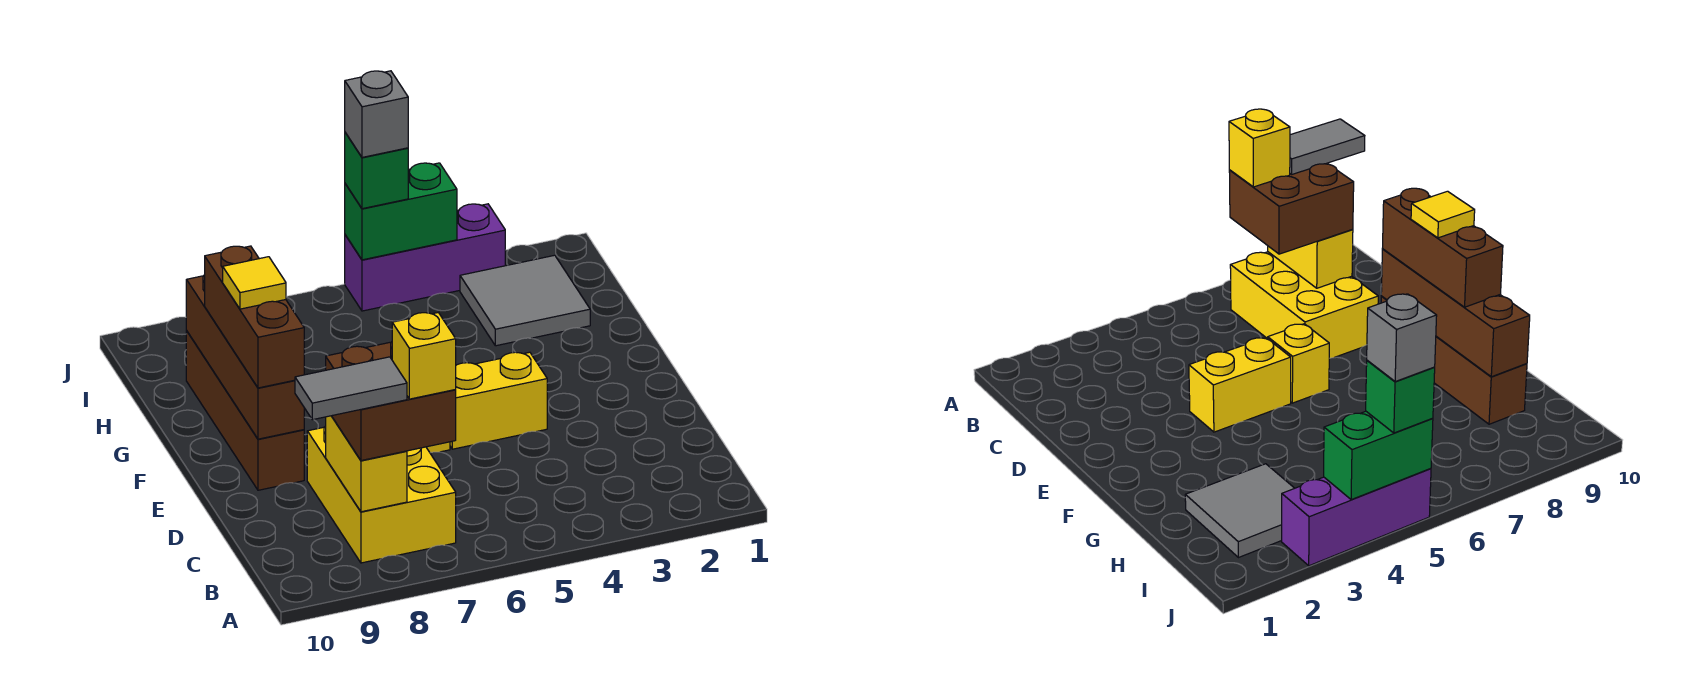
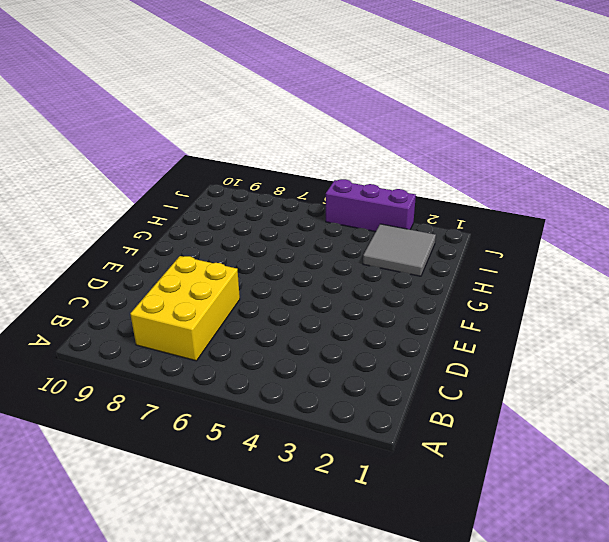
none -> yellow 1x2 brick [450,352,547,449]
none -> yellow 1x1 brick [1268,324,1329,403]
none -> brown 1x4 brick [186,331,304,490]

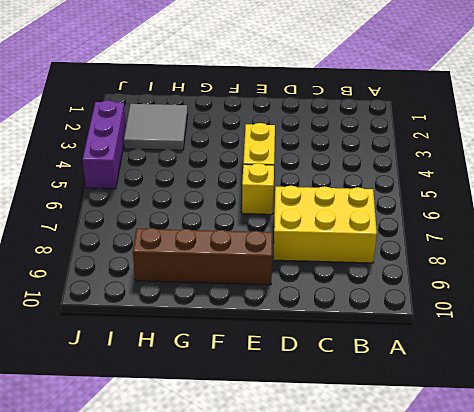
none -> yellow 1x2 brick [326,416,407,512]
none -> brown 1x4 brick [186,275,304,439]
none -> green 1x2 brick [345,163,457,260]

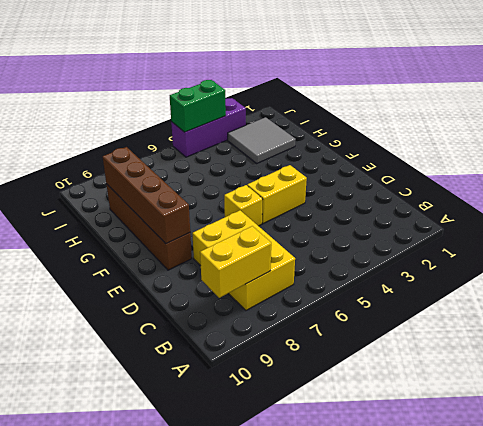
yellow 1x2 brick [200,226,271,298] -> yellow 1x2 brick turned to [326,416,407,512]
none -> brown 2x2 brick [326,342,456,461]
none -> brown 1x3 brick [205,246,304,388]
none -> green 1x1 brick [345,133,408,209]

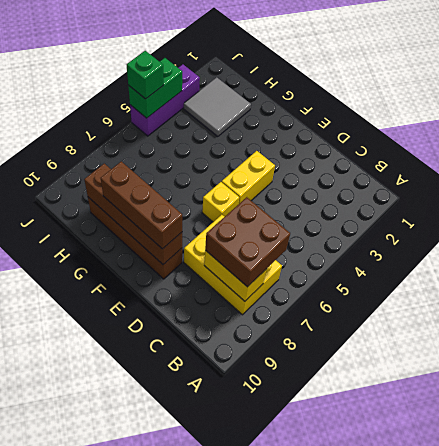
none -> yellow 1x1 brick [392,313,456,399]
none -> grey 1x2 tile [295,357,407,420]
none -> yellow 1x1 tile [223,257,286,309]

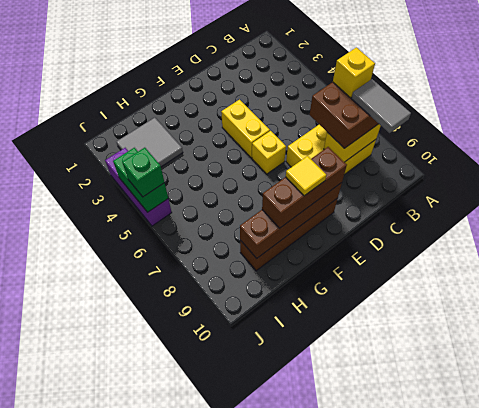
none -> grey 1x1 brick [345,71,408,157]

